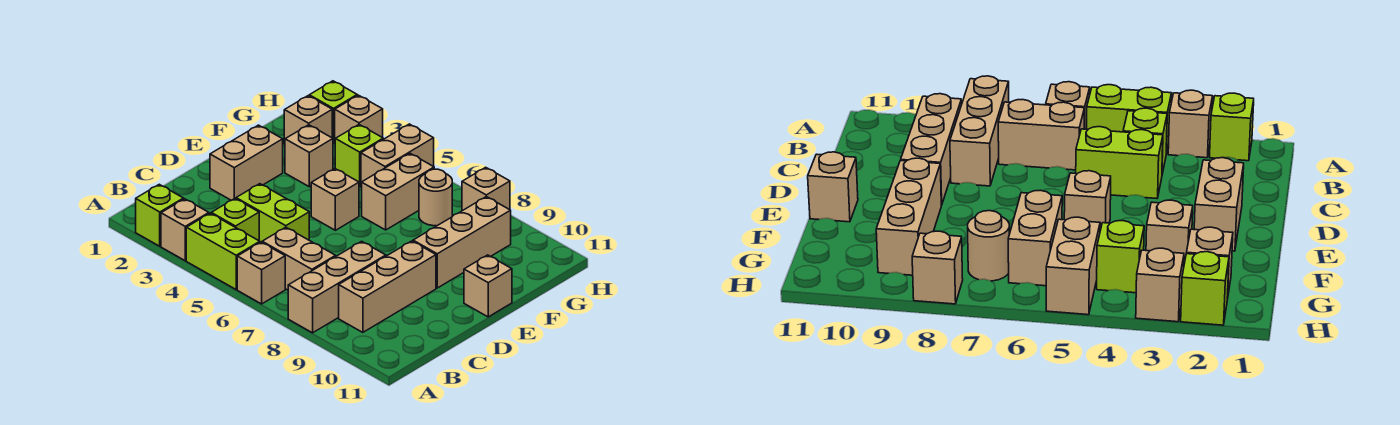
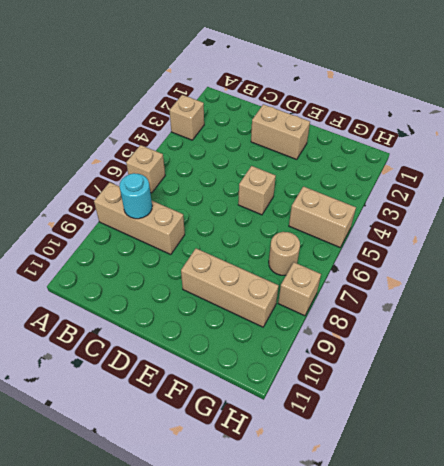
cyan 1x1 round brick [119,173,152,219] -> none
none -> lime 1x1 brick [136,184,183,246]
none -> lime 1x2 brick [186,213,260,289]
none -> lime 1x1 brick [211,198,259,241]

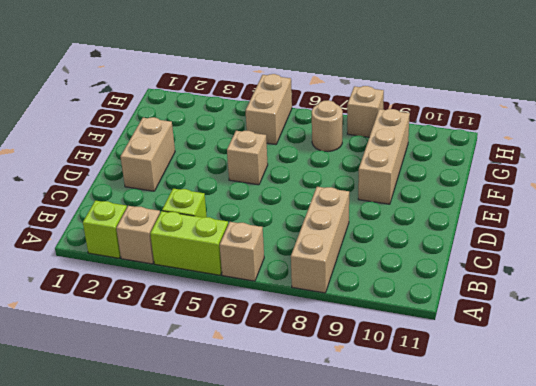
none -> tan 1x2 brick [262,227,336,290]
none -> tan 1x3 brick [339,241,436,332]
none -> lime 1x2 brick [236,184,309,242]

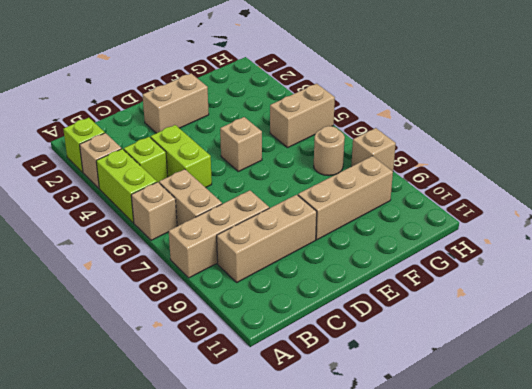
none -> tan 1x1 brick [464,255,512,317]
none -> tan 1x1 brick [285,125,333,187]
none -> tan 1x2 brick [362,153,434,230]

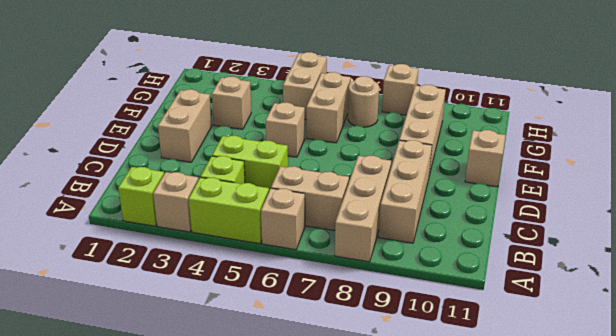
none -> tan 1x1 brick [284,96,332,144]
none -> lime 1x1 brick [335,125,383,186]
none -> lime 1x1 brick [309,81,357,143]

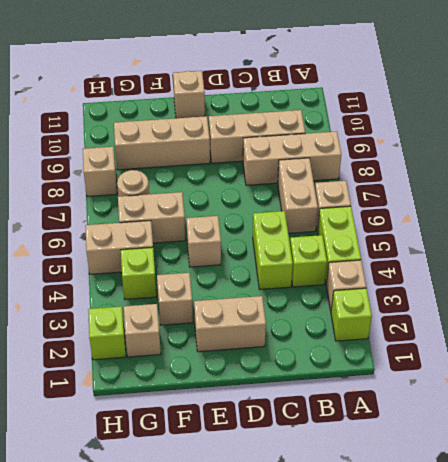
none -> tan 1x1 brick [335,95,383,139]

